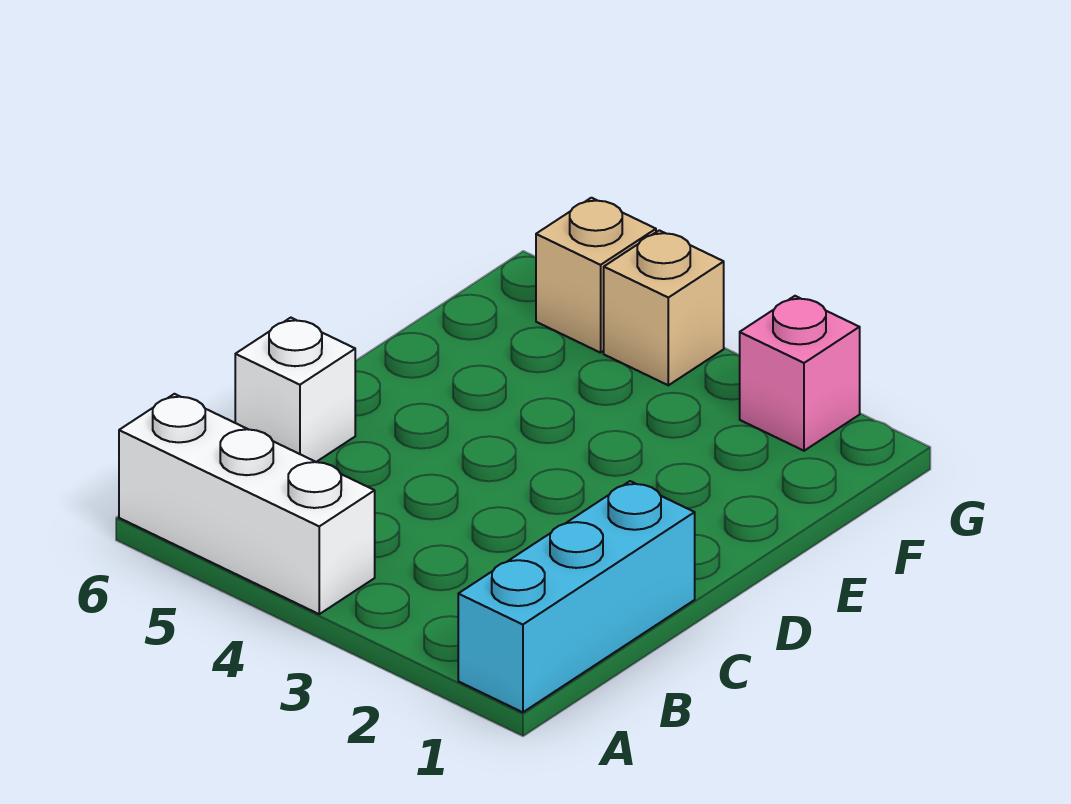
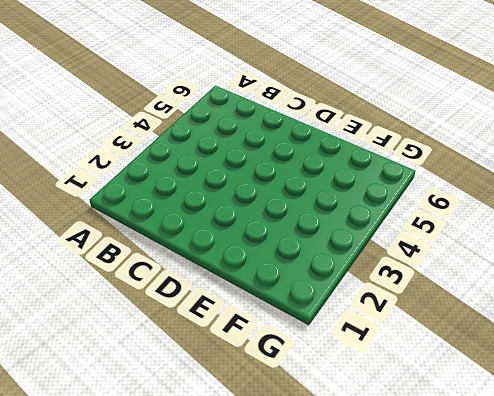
none -> cyan 1x3 brick [458,481,695,712]
none -> white 1x3 brick [119,394,375,614]

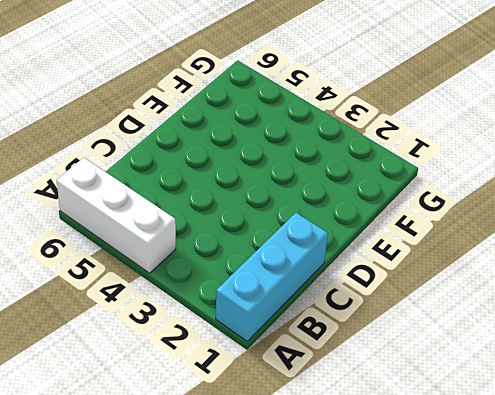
none -> white 1x1 brick [235,318,355,462]
none -> pink 1x1 brick [740,296,860,451]

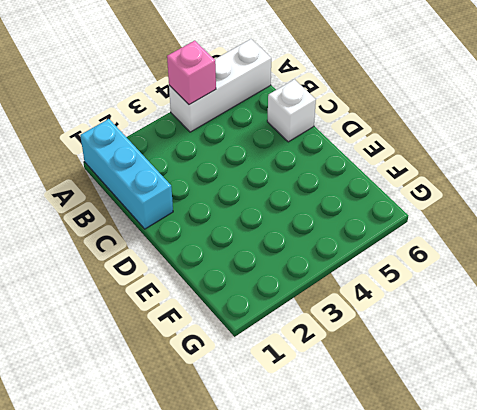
pink 1x1 brick [167,41,216,105] -> pink 1x1 brick moved to [740,296,860,451]
none -> tan 1x1 brick [604,230,724,385]
none -> tan 1x1 brick [536,198,656,353]

